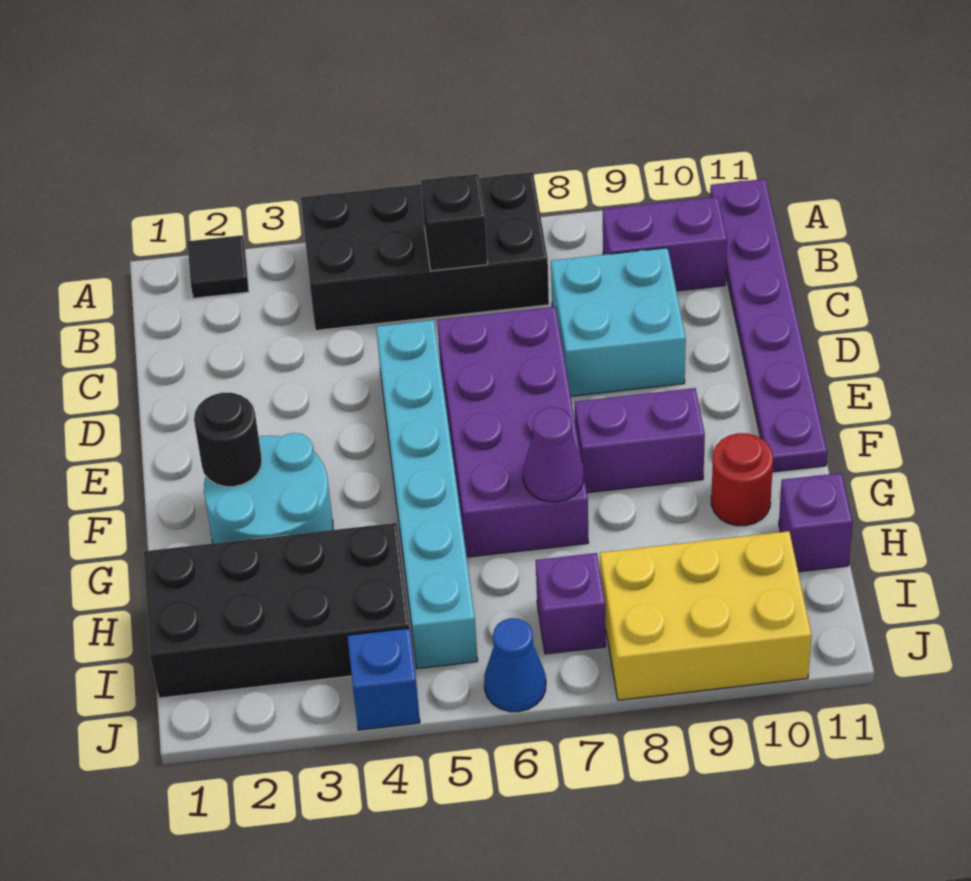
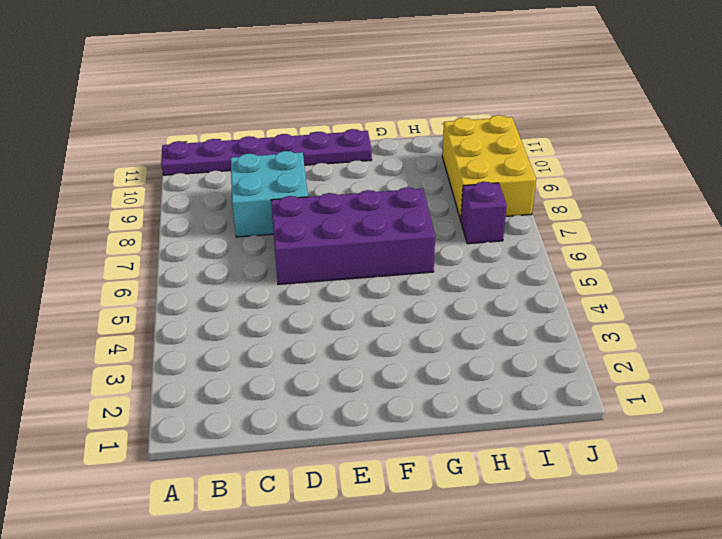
none -> black 1x1 tile [187,235,249,298]
none -> black 2x4 brick [301,172,549,330]
none -> purple 1x2 brick [603,197,727,291]

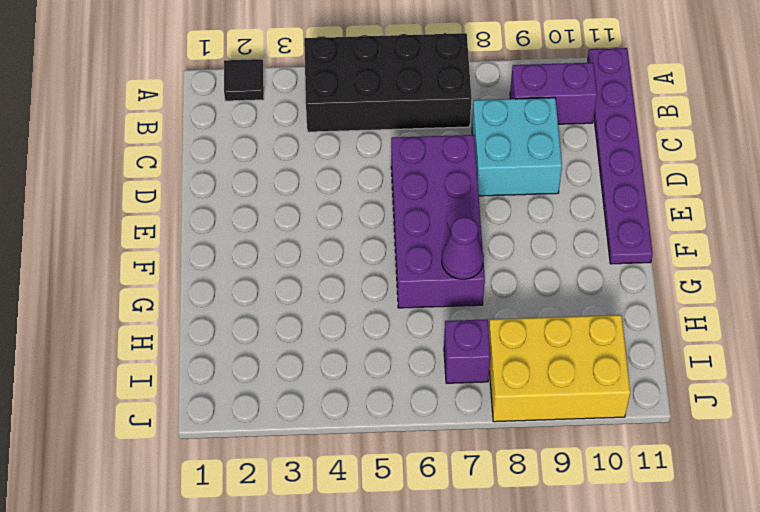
none -> cyan 1x6 brick [376,320,478,669]
none -> cyan 2x2 round brick [204,433,333,543]
none -> purple 1x2 brick [575,388,705,493]

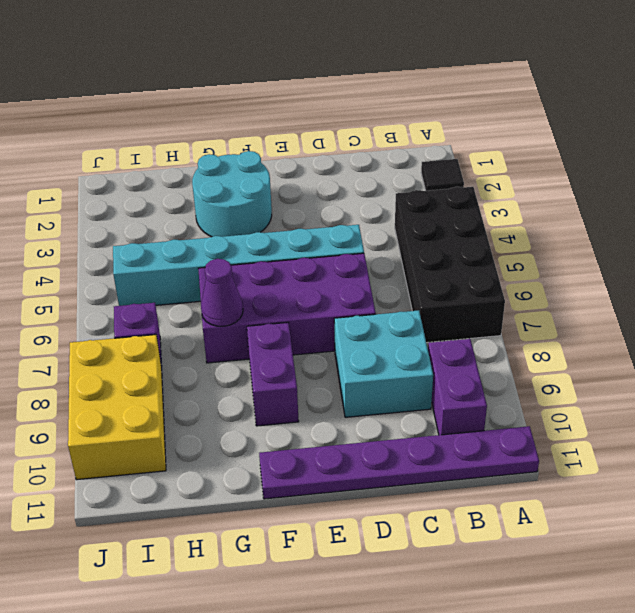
none -> red 1x1 round brick [711,433,773,526]
none -> black 2x4 brick [144,523,410,698]
none -> purple 1x1 brick [779,473,853,572]

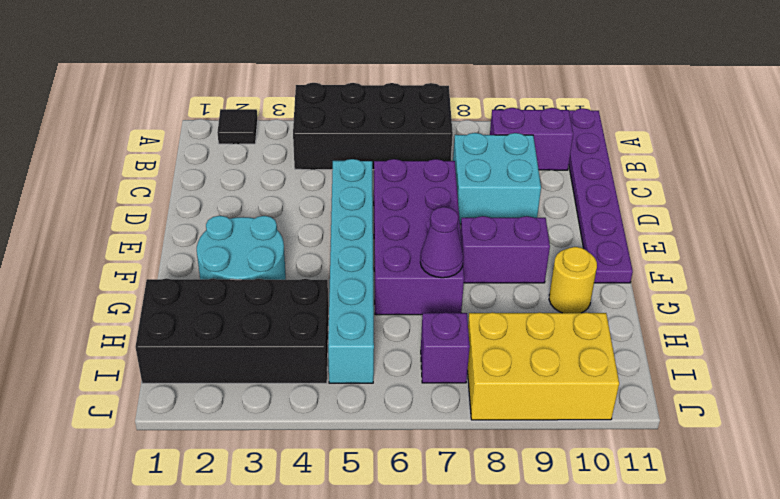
yellow 1x1 round brick [549,247,597,313] -> red 1x1 round brick [711,433,773,526]
none -> purple 1x1 brick [779,473,853,572]
none -> blue 1x1 brick [348,628,420,730]
none -> blue 1x1 cone [484,618,546,712]

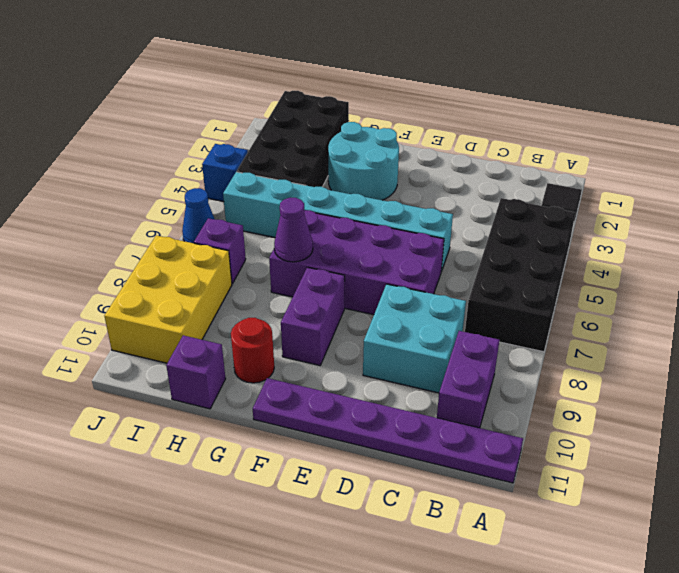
none -> black 1x1 brick [421,174,488,271]
none -> black 1x1 round brick [194,393,262,487]

